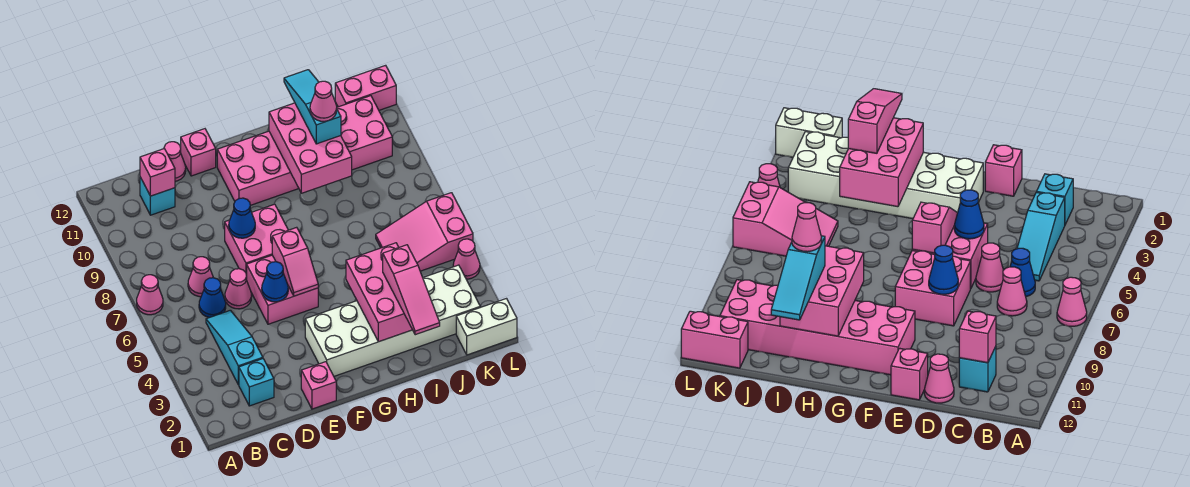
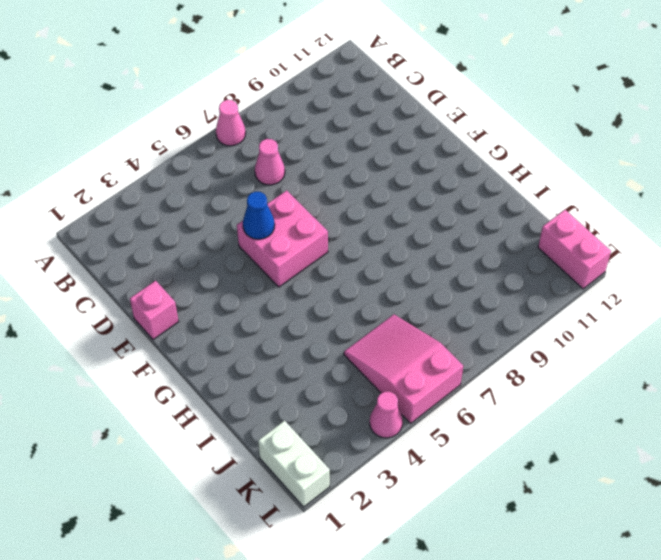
none -> cyan 1x1 brick [239,359,274,406]
none -> cyan 1x3 slope [206,310,263,385]
none -> blue 1x1 cone [199,278,226,318]

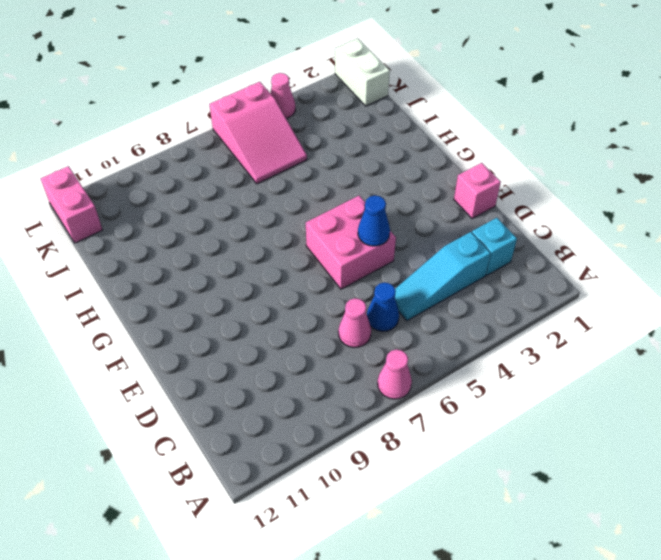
none -> cyan 1x1 brick [140,177,175,215]
none -> pink 1x1 cone [225,269,252,309]
none -> pink 1x1 cone [164,142,186,181]

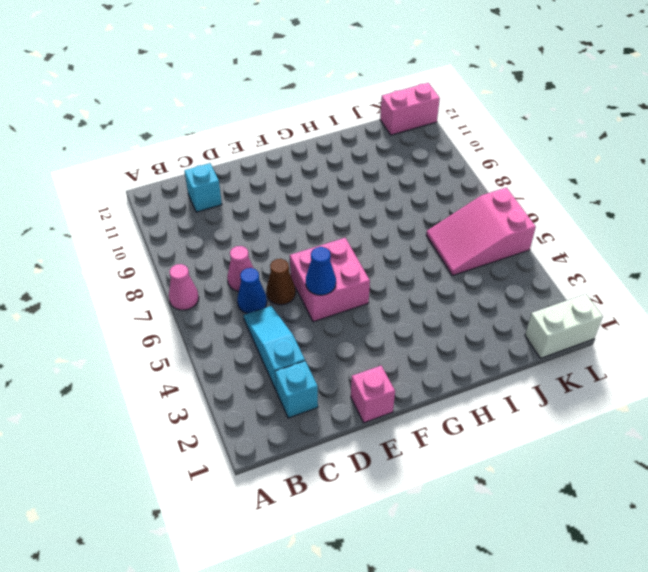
brown 1x1 cone [266,259,296,305] -> pink 1x1 cone [225,269,252,309]
none -> pink 1x1 cone [164,142,186,181]
none -> pink 2x2 brick [225,204,288,276]
none -> pink 1x1 brick [181,129,216,176]

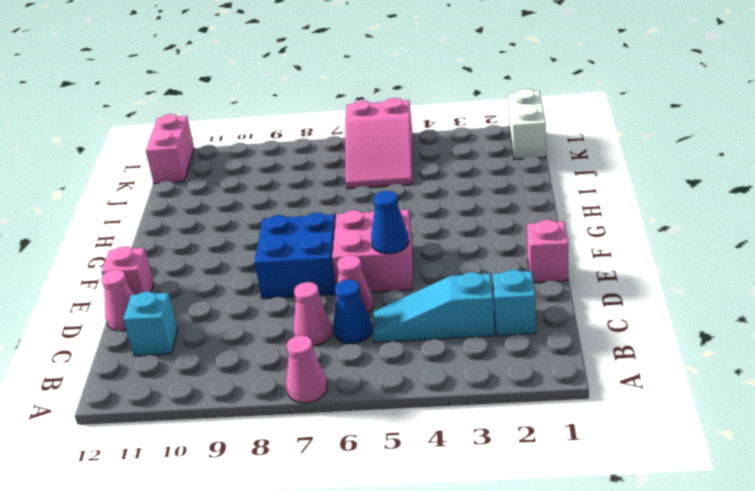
blue 2x2 brick [254,213,336,299] -> pink 2x2 brick [225,204,288,276]
none -> white 2x6 brick [305,265,480,376]
none -> pink 2x6 brick [217,96,392,205]
none -> pink 1x1 cone [453,239,480,279]

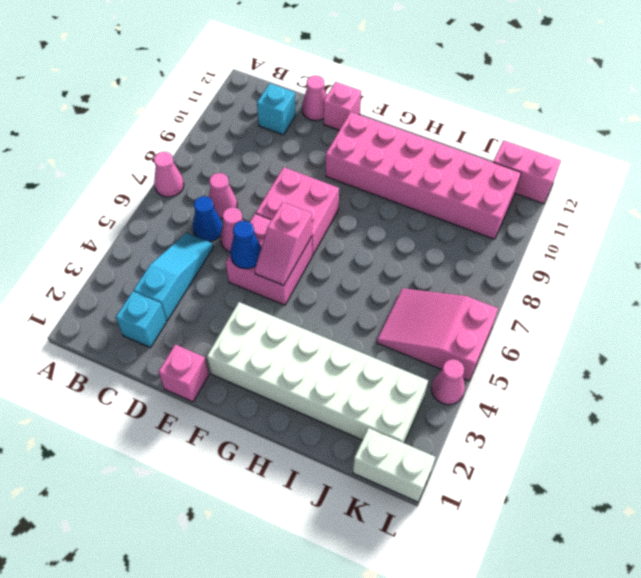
none -> pink 1x1 brick [140,149,175,196]
none -> blue 1x1 cone [229,198,255,238]
none -> pink 2x3 brick [346,243,412,342]

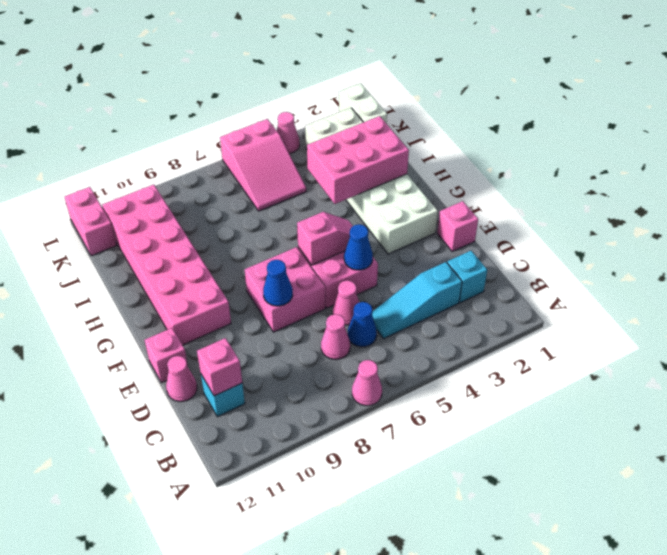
none -> pink 2x3 brick [269,103,352,193]
none -> pink 1x3 slope [383,245,440,335]
none -> cyan 1x3 slope [284,70,341,144]

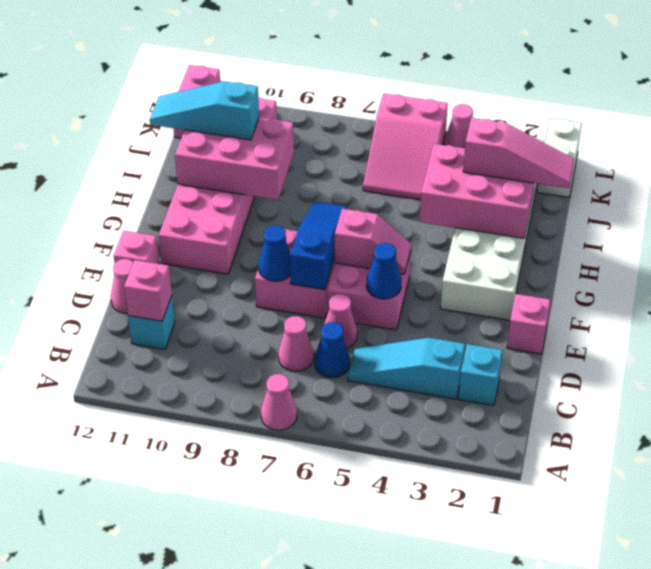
blue 1x3 slope [290,201,347,290] -> none
none -> pink 1x1 cone [310,81,337,121]

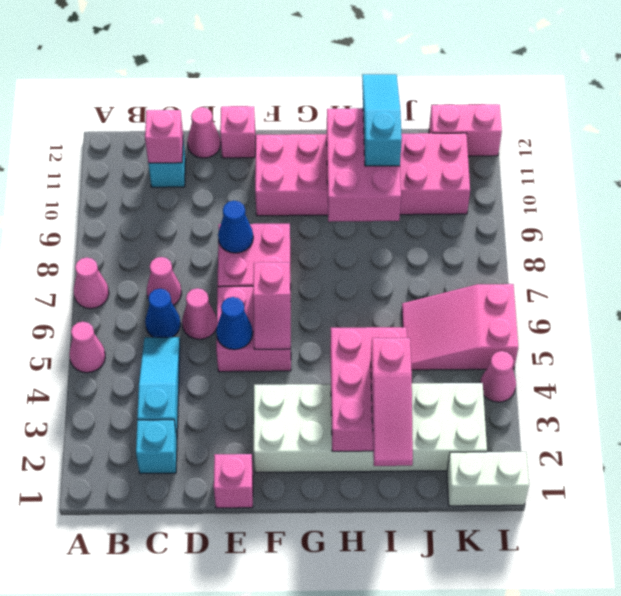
pink 1x1 cone [69,322,105,373] -> pink 1x1 cone moved to [310,81,337,121]

